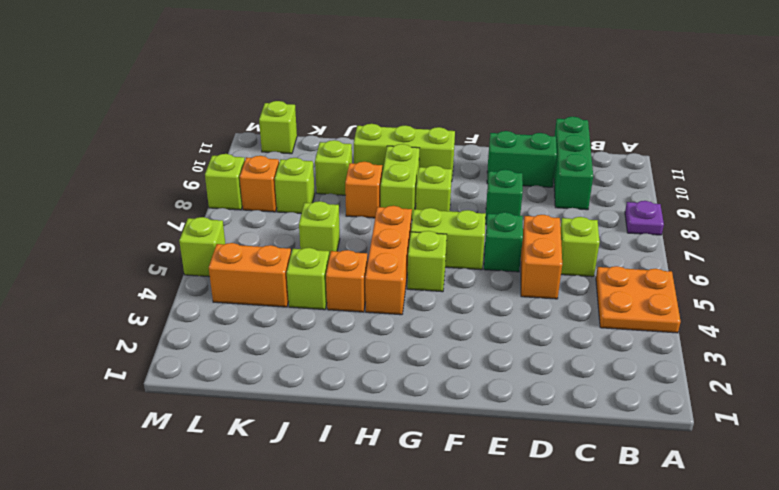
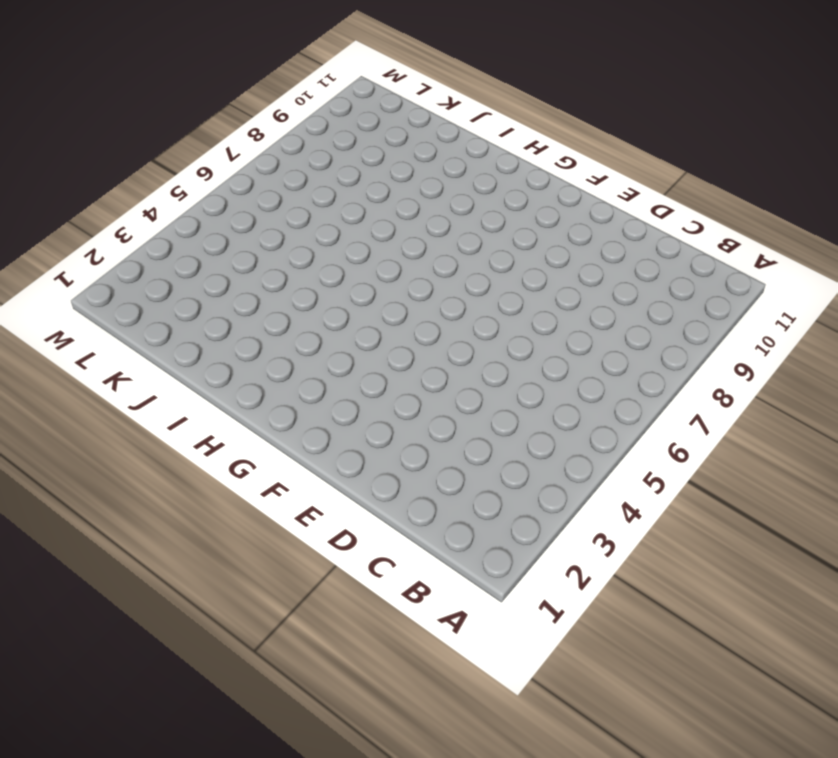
none -> orange 2x2 plate [596,266,681,333]
none -> purple 1x1 plate [625,201,664,235]
none -> lime 1x1 brick [561,217,600,277]

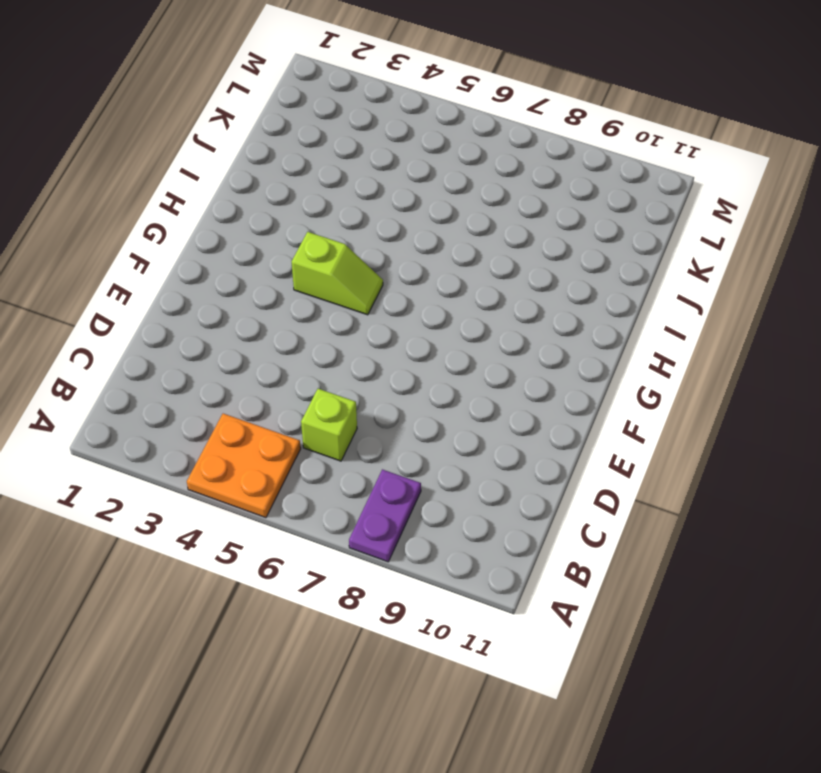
purple 1x2 plate [349,469,421,562] -> purple 1x1 plate [625,201,664,235]
lime 1x2 slope [292,232,383,315] -> lime 1x1 brick [407,231,447,292]
none -> green 1x3 brick [554,117,593,210]
none -> orange 1x2 brick [521,215,562,299]
none -> green 1x2 brick [487,131,557,187]

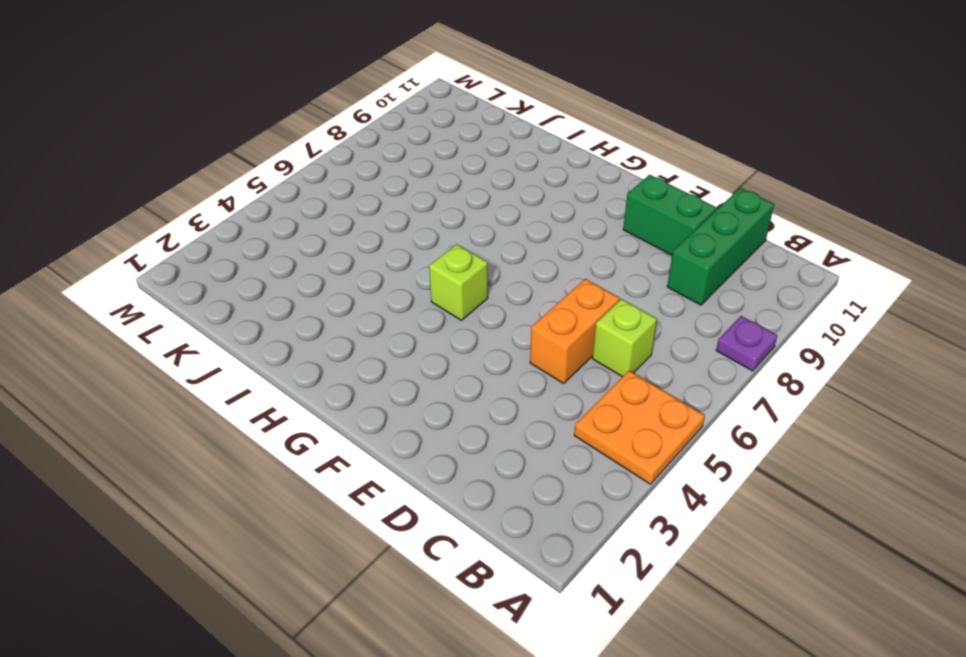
none -> green 1x1 brick [484,212,523,272]
none -> green 1x1 brick [486,170,523,225]
none -> lime 1x2 brick [411,208,486,270]

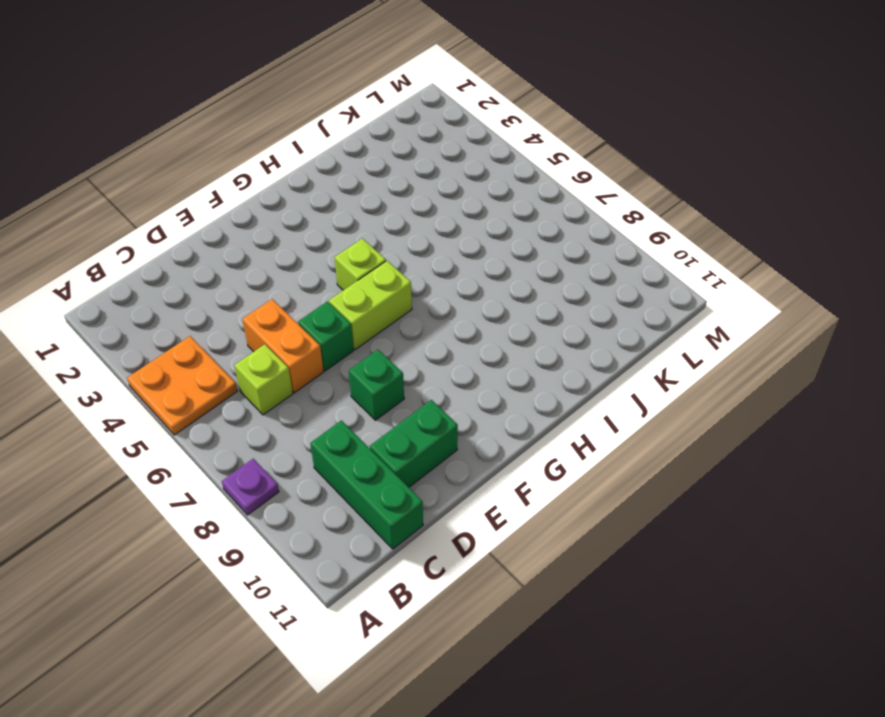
none -> lime 1x1 brick [416,166,452,211]
none -> lime 1x3 brick [354,124,455,182]
none -> orange 1x3 brick [365,206,412,315]

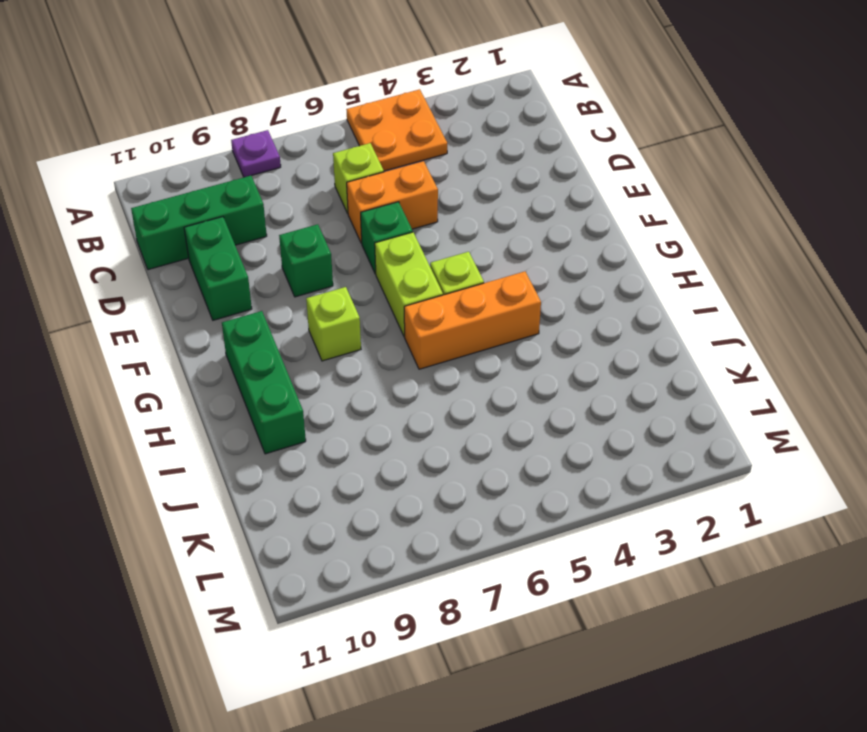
green 1x3 brick [222,311,306,454] -> lime 1x3 brick [354,124,455,182]
none -> lime 1x2 brick [381,144,419,219]
none -> orange 1x1 brick [326,250,368,312]
none -> orange 1x1 brick [345,162,382,218]

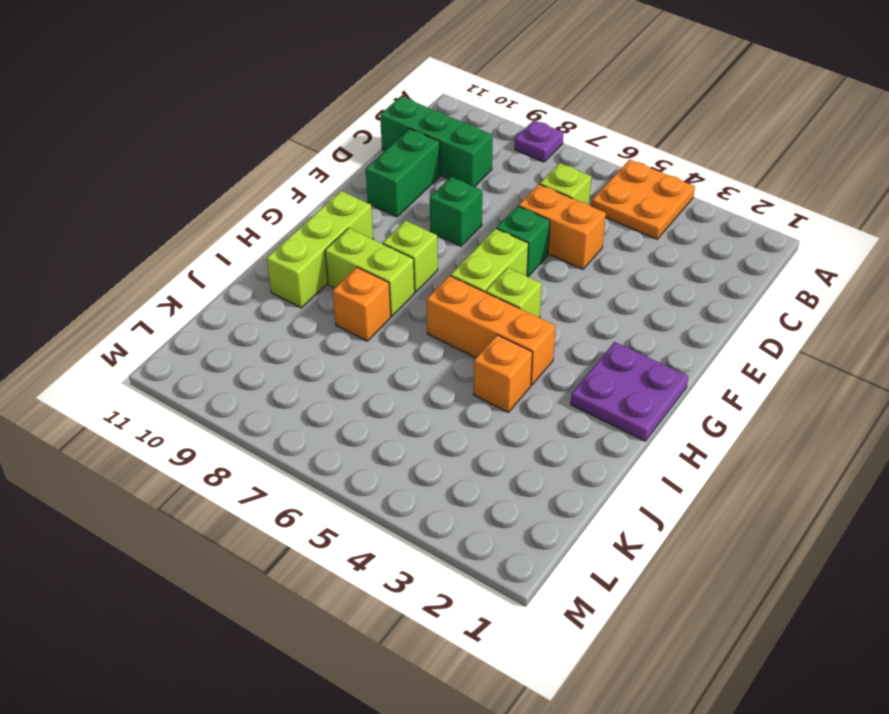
purple 2x2 plate [571,342,688,441] -> none
none -> lime 1x1 brick [287,248,329,310]
none -> lime 1x1 brick [299,201,340,257]
none -> lime 1x1 brick [315,140,352,195]

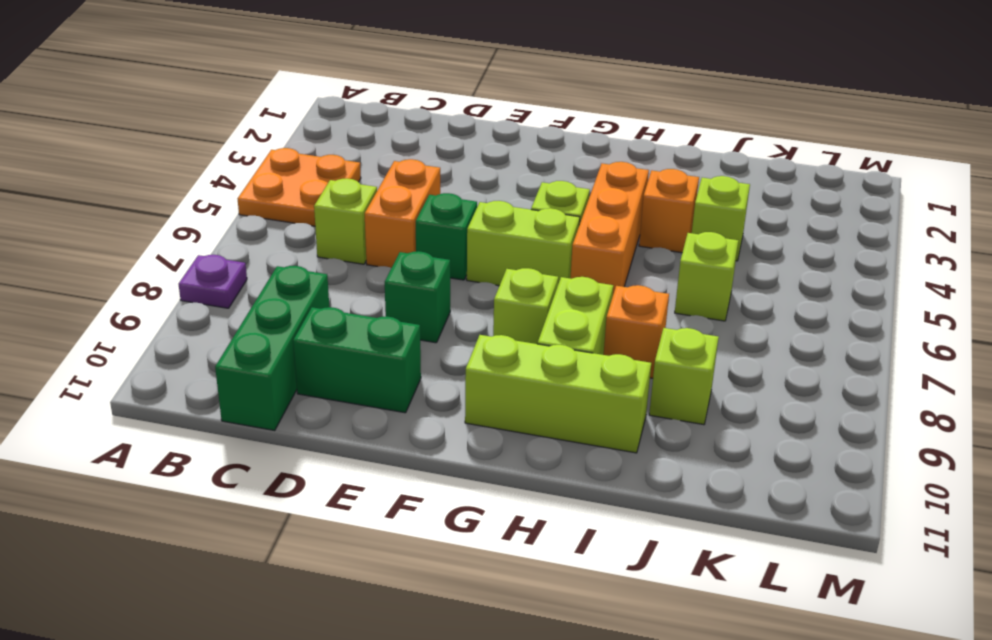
none -> orange 1x2 brick [209,243,291,307]
none -> lime 1x1 brick [275,158,315,214]
none -> orange 1x1 brick [240,156,279,212]

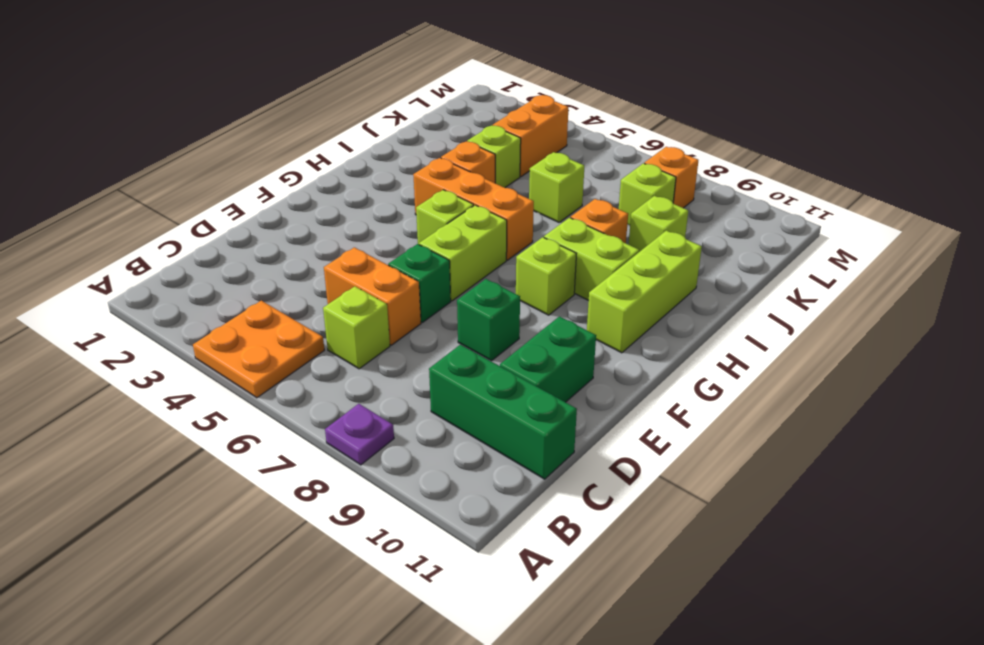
none -> lime 1x1 brick [259,101,297,154]
none -> lime 1x1 brick [179,217,225,277]
none -> lime 1x1 brick [205,154,245,210]

